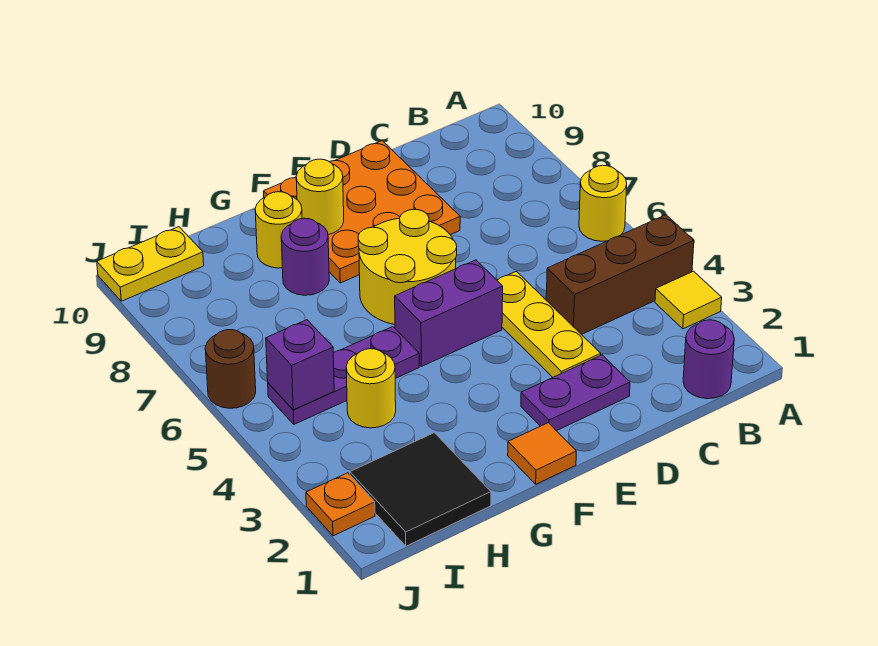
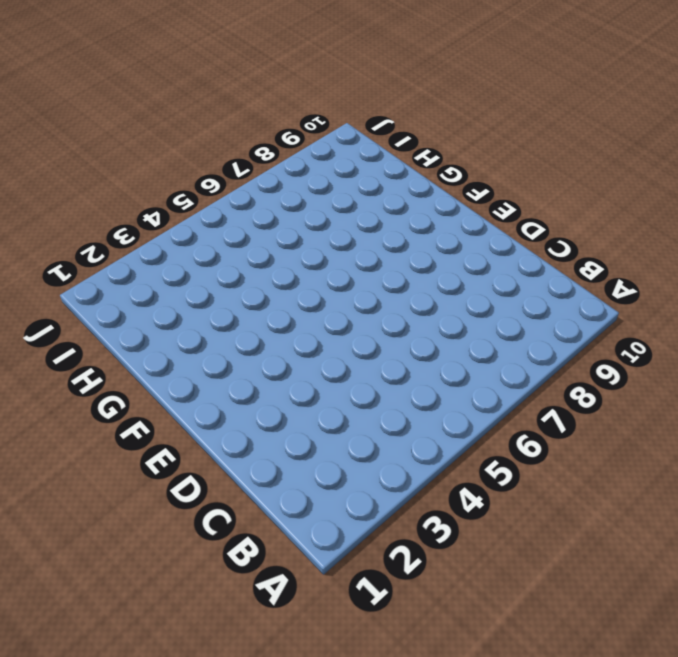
none -> yellow 1x1 tile [655,271,722,329]
none -> brown 1x3 brick [546,215,694,335]
none -> yellow 1x1 round brick [579,165,627,241]

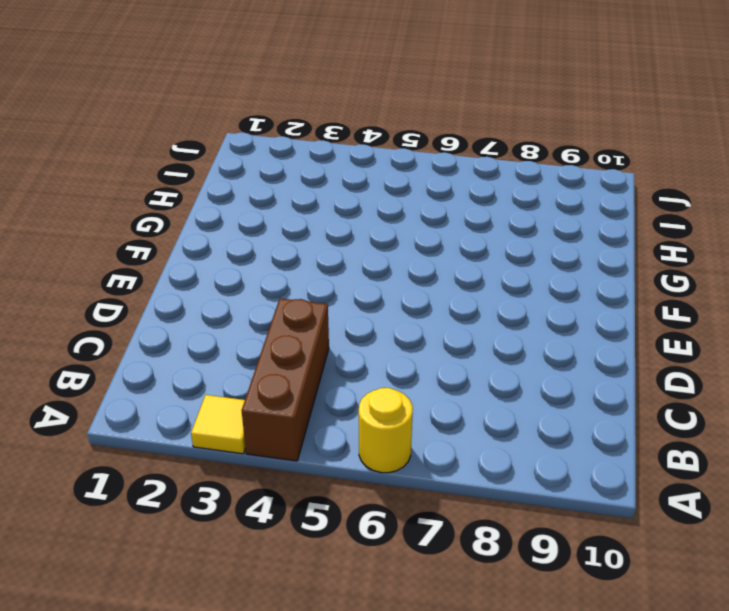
none -> purple 1x1 round brick [683,320,734,399]
none -> purple 1x2 plate [521,355,630,431]
none -> yellow 1x3 plate [497,271,601,377]

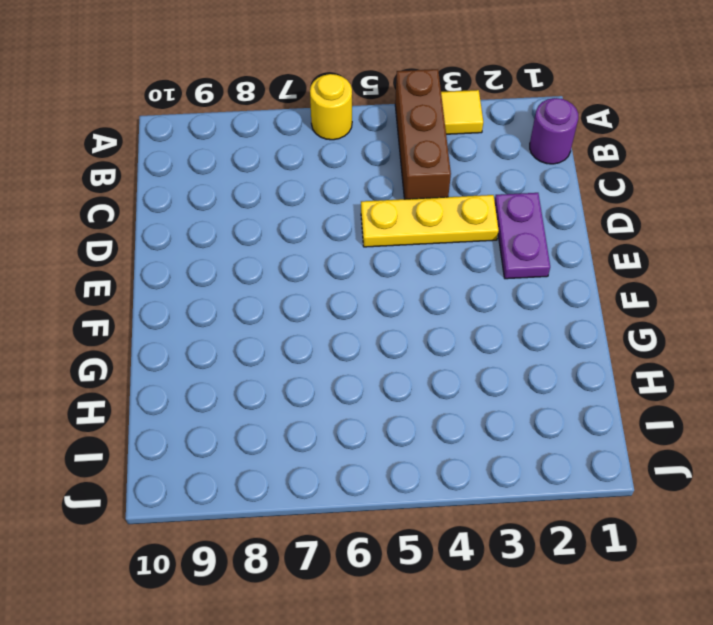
none -> orange 3x3 plate [264,141,460,283]
none -> purple 1x2 brick [395,260,503,366]
none -> yellow 2x2 round brick [358,209,457,324]

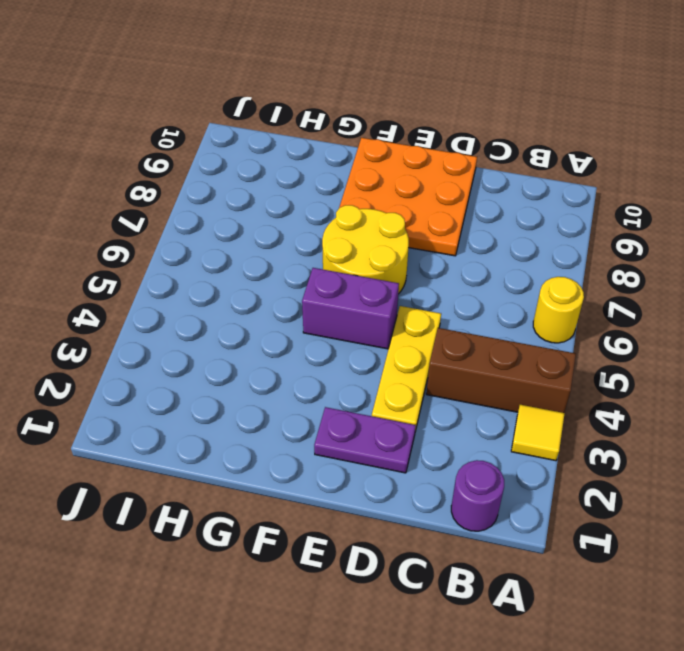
none -> orange 1x1 tile [508,423,576,484]
none -> purple 1x3 plate [268,327,419,424]
none -> purple 1x1 round brick [281,218,329,295]

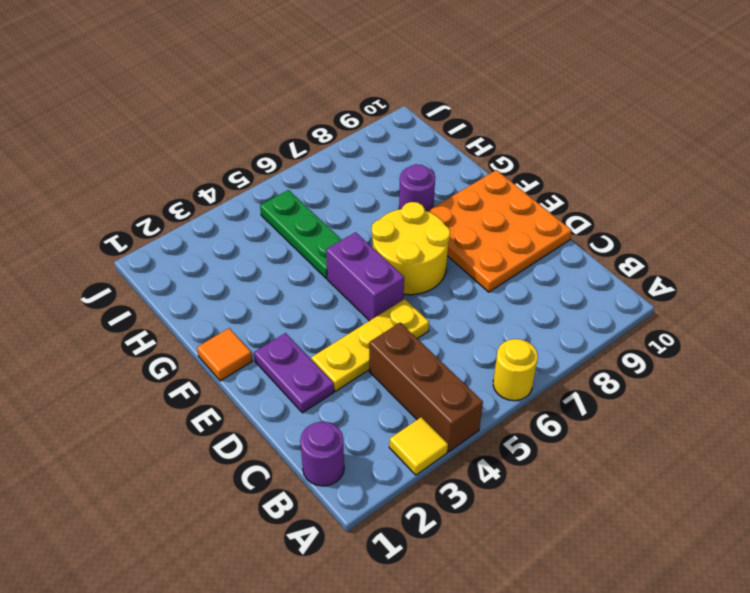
green 1x3 plate [260,190,341,279] -> purple 1x3 plate [268,327,419,424]
none -> yellow 1x1 round brick [255,192,302,268]
none -> black 2x2 tile [350,433,491,546]
none -> yellow 1x1 round brick [346,349,396,428]

